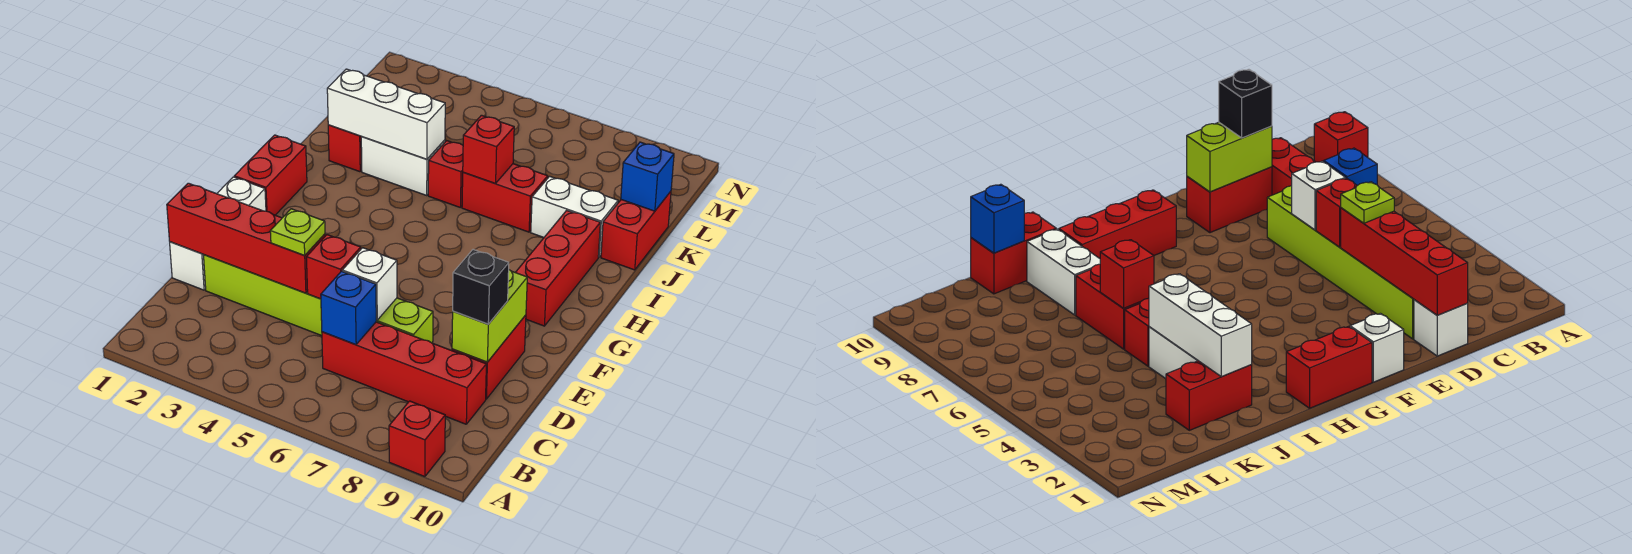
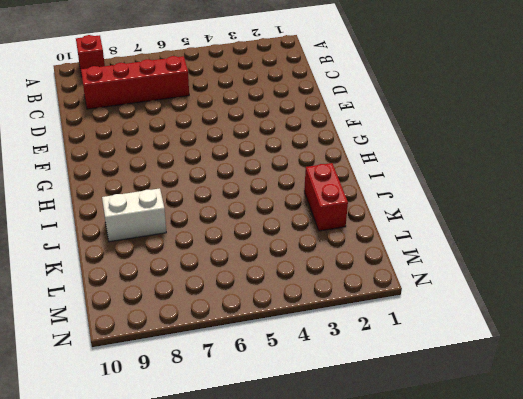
none -> white 1x1 brick [170,242,206,290]
none -> lime 1x6 brick [204,255,433,343]
none -> red 1x2 brick [452,315,526,399]

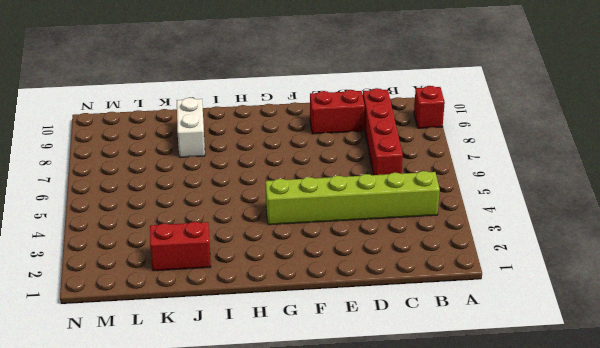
lime 1x6 brick [266,171,440,225] -> lime 1x6 brick turned to [204,255,433,343]
none -> white 1x1 brick [170,242,206,290]
none -> white 1x1 brick [217,177,266,211]
none -> red 1x2 brick [234,135,307,215]

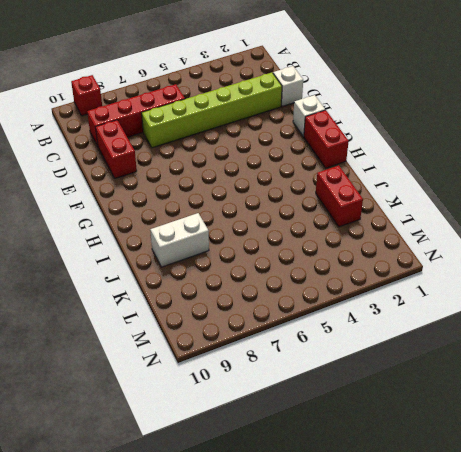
none -> red 1x3 brick [515,210,600,326]
none -> white 1x2 brick [361,137,445,195]
none -> red 1x1 brick [428,141,463,208]

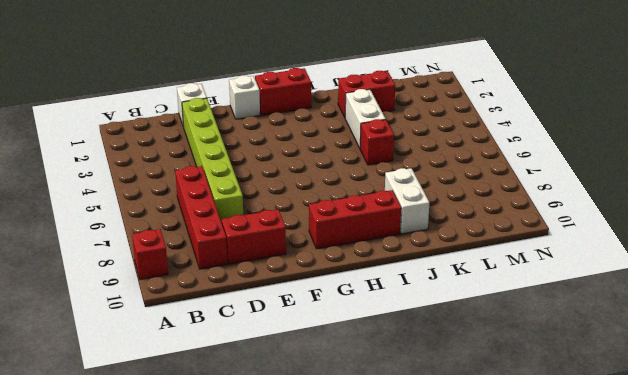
none -> red 1x2 brick [462,164,548,232]
none -> red 1x2 brick [601,191,671,270]
none -> blue 1x1 brick [321,271,376,345]

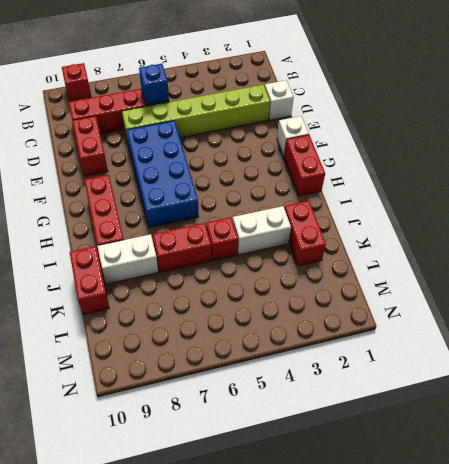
blue 2x4 brick [127,121,199,228] -> none
none -> red 1x4 brick [167,183,325,293]
none -> red 1x1 brick [306,235,361,299]
none -> white 1x1 brick [342,248,397,320]

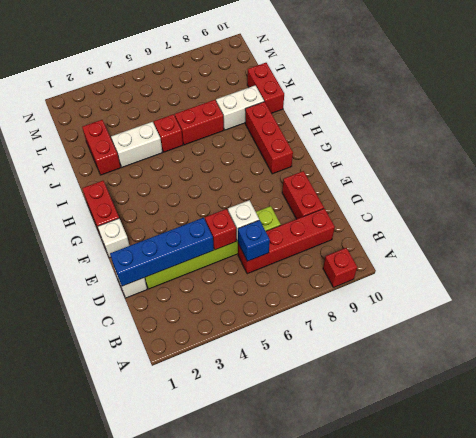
blue 1x4 brick [110,218,214,286] -> red 1x4 brick [167,183,325,293]
none -> lime 1x2 brick [452,270,527,362]
none -> white 1x3 brick [327,69,445,159]
none -> red 1x1 brick [463,115,514,183]

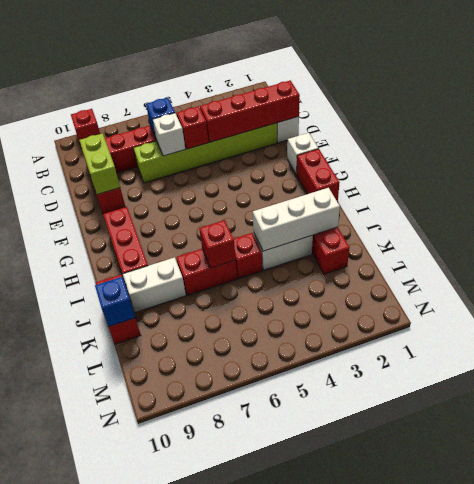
none -> lime 1x1 plate [270,209,325,255]
none -> black 1x1 brick [453,250,509,324]

